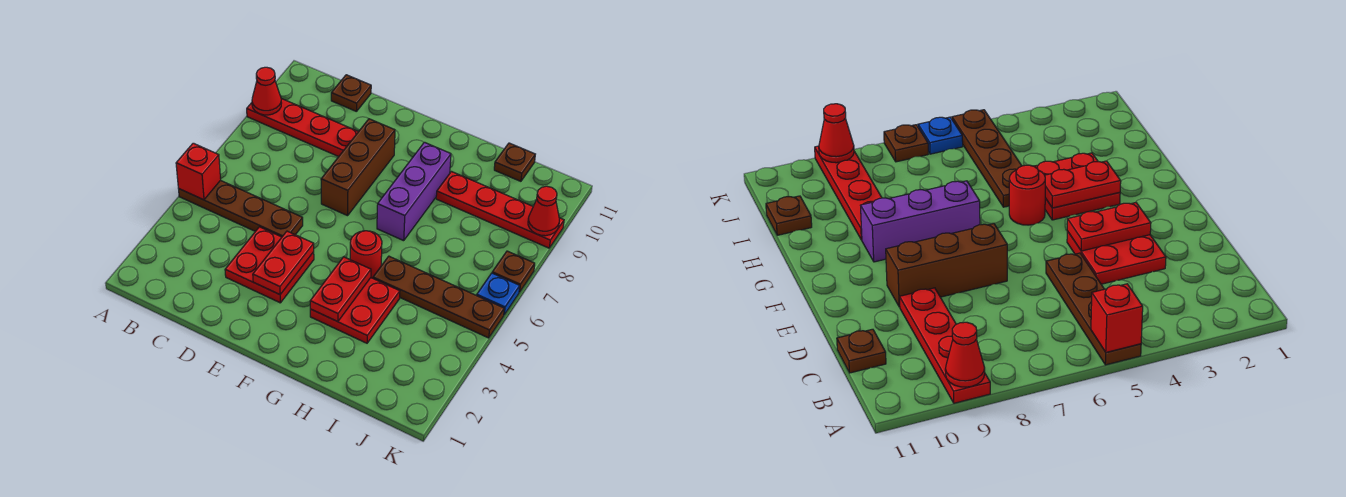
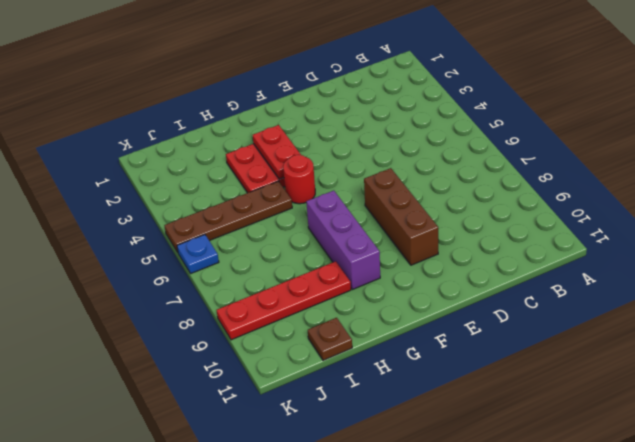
none -> brown 1x4 plate [179,180,303,237]
none -> red 1x4 plate [247,99,358,157]
none -> brown 1x1 plate [331,75,371,112]

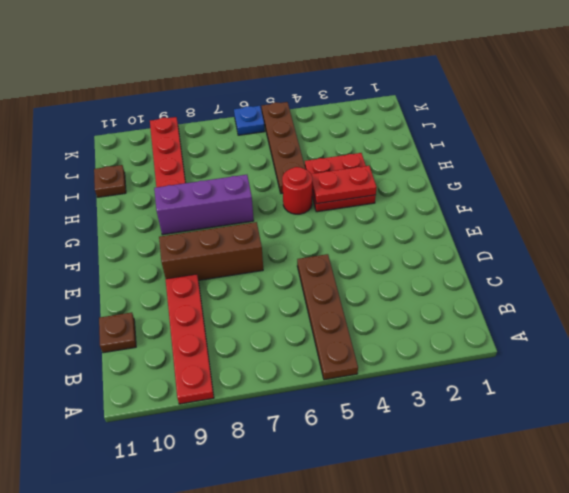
none -> red 2x2 plate [225,227,314,303]
none -> brown 1x1 plate [492,251,535,292]
none -> red 1x1 brick [176,143,221,200]

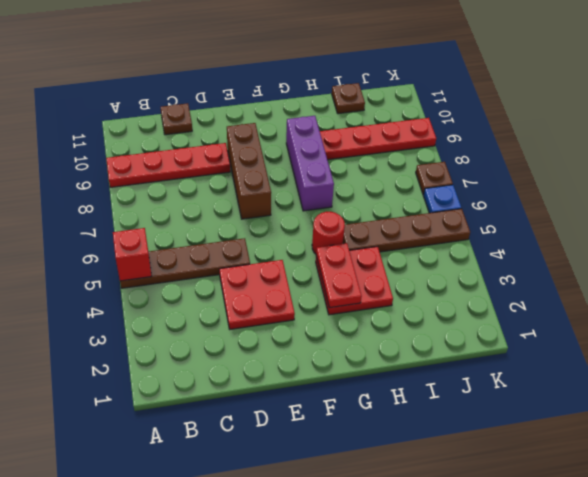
none -> red 1x1 cone [252,67,281,115]
none -> red 1x2 plate [253,231,314,295]
none -> red 1x1 cone [528,186,559,236]

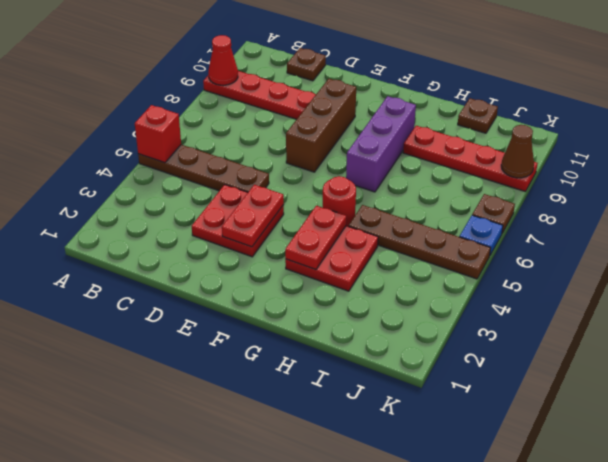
brown 1x1 cone [501,125,534,178] -> red 1x1 cone [528,186,559,236]

